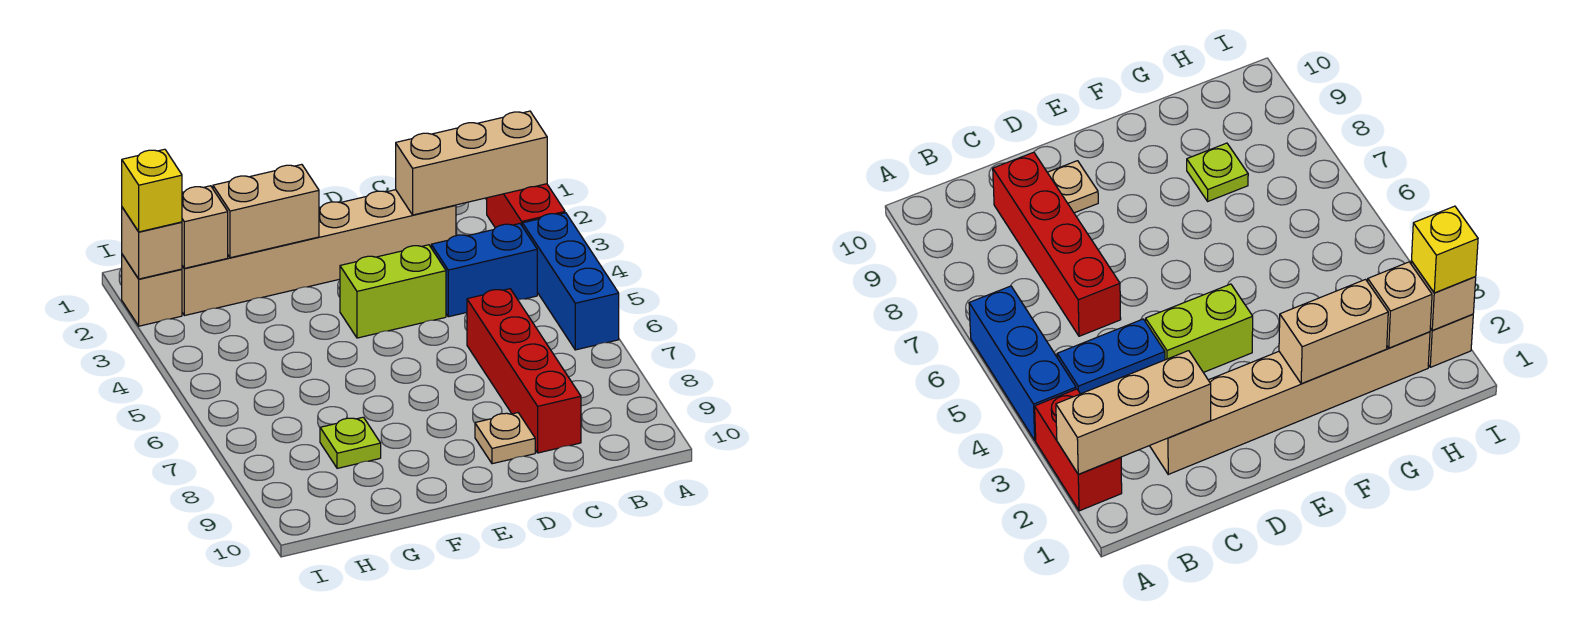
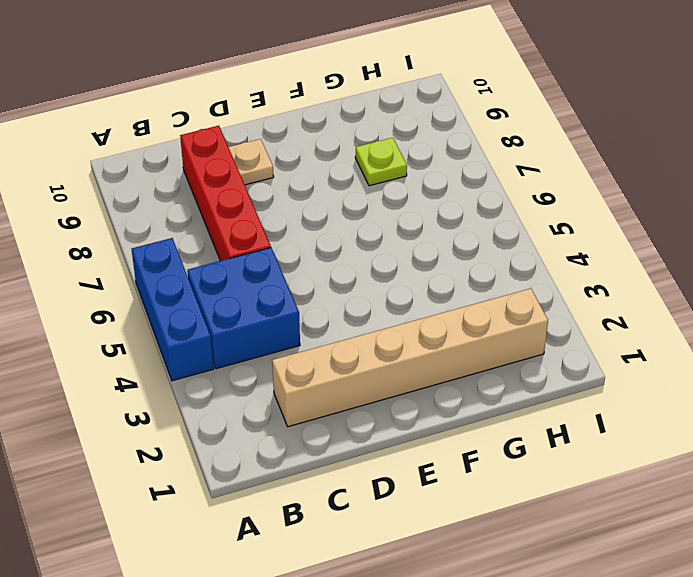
blue 2x2 brick [187,248,300,369] -> blue 1x2 brick [431,224,537,317]
none -> red 1x2 brick [487,184,565,228]
none -> lime 1x2 brick [340,245,446,338]
none -> tan 1x1 brick [122,255,182,326]

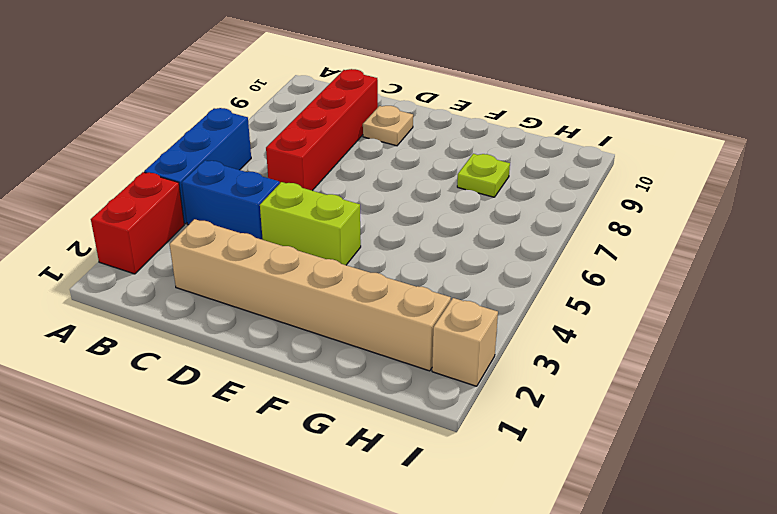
none -> tan 1x3 brick [396,111,547,215]
none -> tan 1x2 brick [213,164,319,258]
none -> tan 1x1 brick [182,186,228,268]

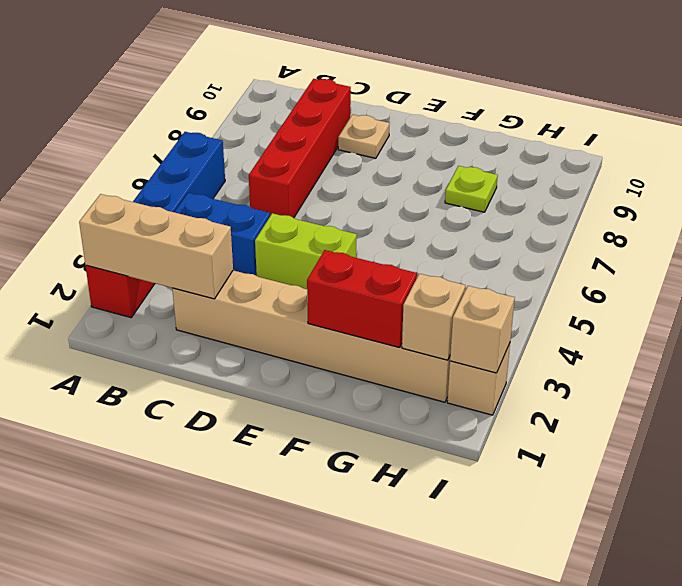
red 1x2 brick [307,250,417,348] -> tan 1x2 brick [213,164,319,258]
none -> yellow 1x1 brick [122,149,182,232]

